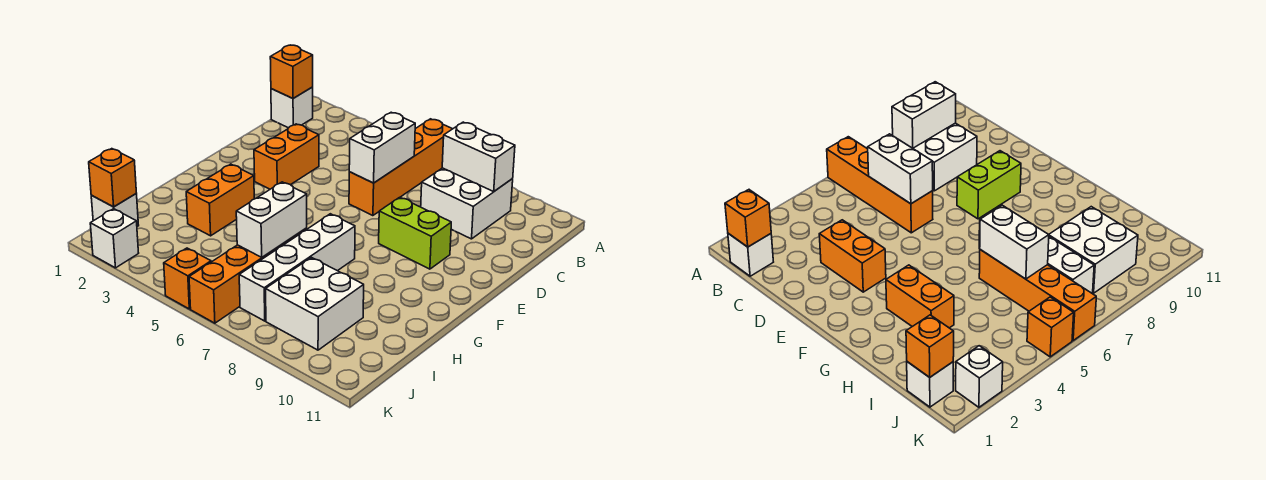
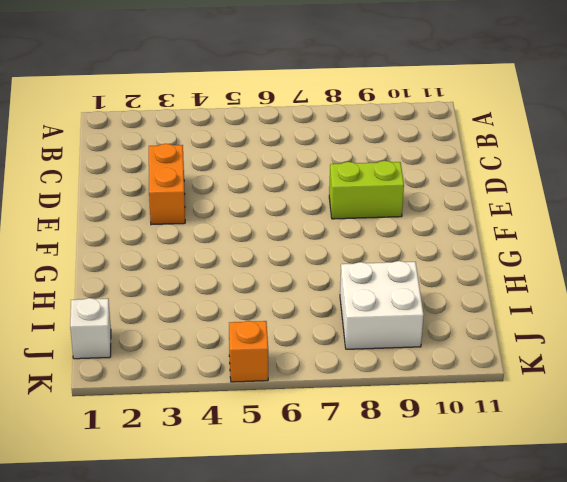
none -> orange 1x4 brick [349,119,452,216]
none -> white 1x1 brick [271,87,313,128]
none -> white 2x2 brick [421,168,513,239]

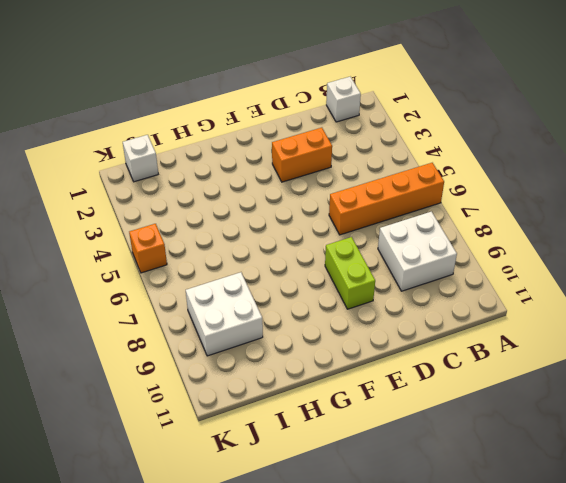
none -> orange 1x2 brick [186,164,254,236]
none -> white 1x4 brick [239,214,355,321]
none -> orange 1x4 brick [189,228,307,323]

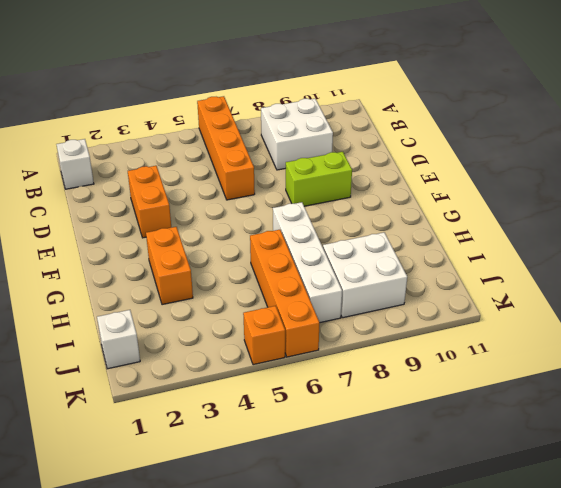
none -> white 1x1 brick [90,209,138,268]
none -> orange 1x1 brick [270,45,313,98]
none -> white 1x2 brick [442,122,515,191]

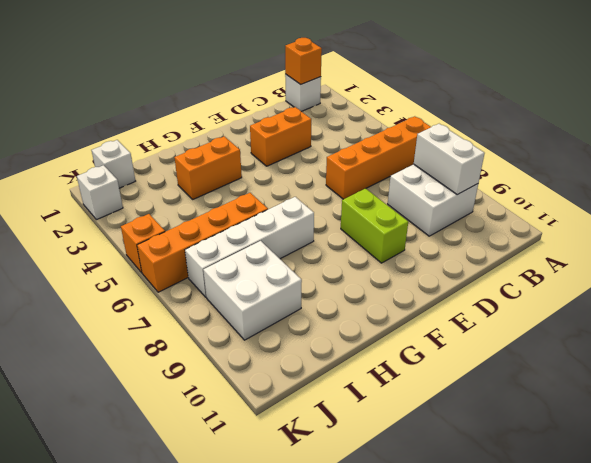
none -> white 1x2 brick [349,112,415,183]
none -> white 1x2 brick [236,182,307,257]
none -> orange 1x1 brick [89,149,136,207]

